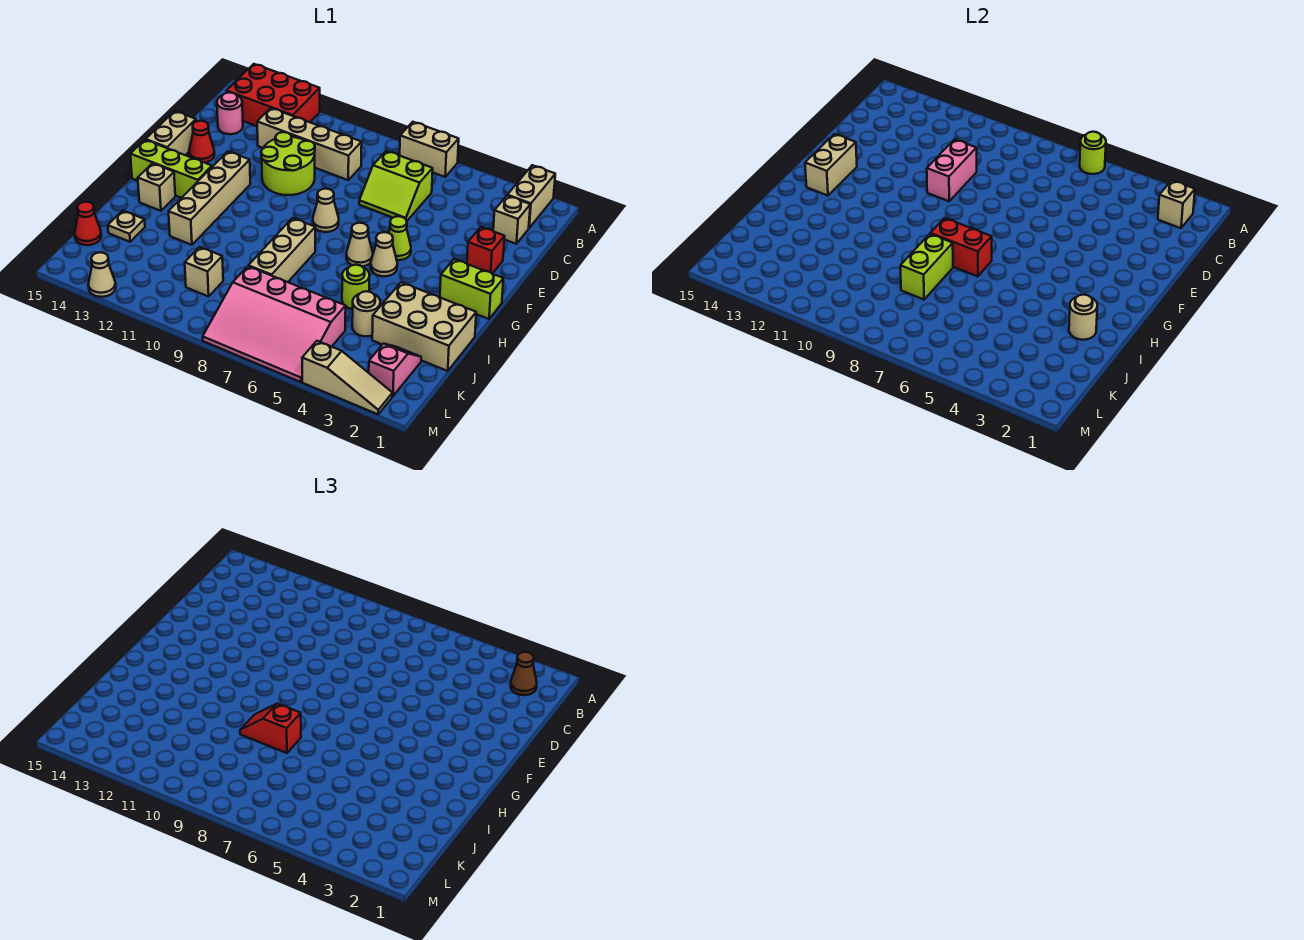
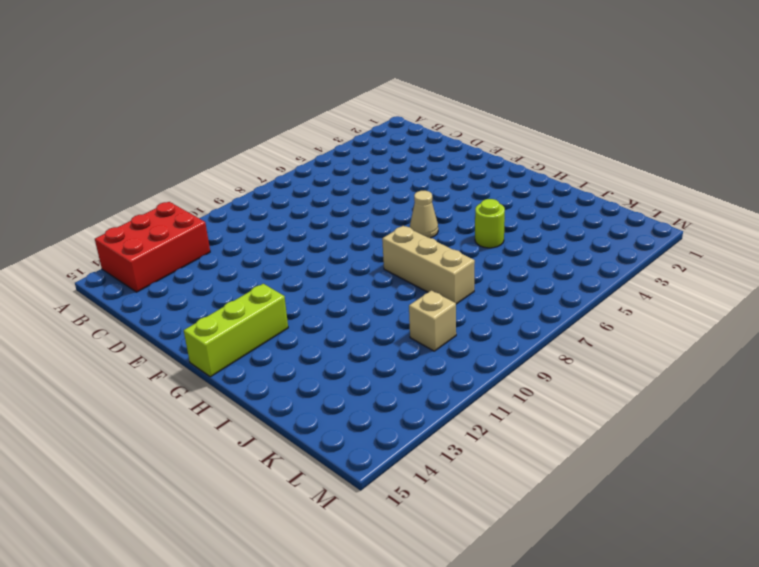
none -> tan 1x2 brick [507,165,555,228]
none -> tan 1x2 brick [400,122,459,177]
none -> tan 1x1 brick [493,196,530,244]
none -> lime 2x2 slope [359,151,433,221]

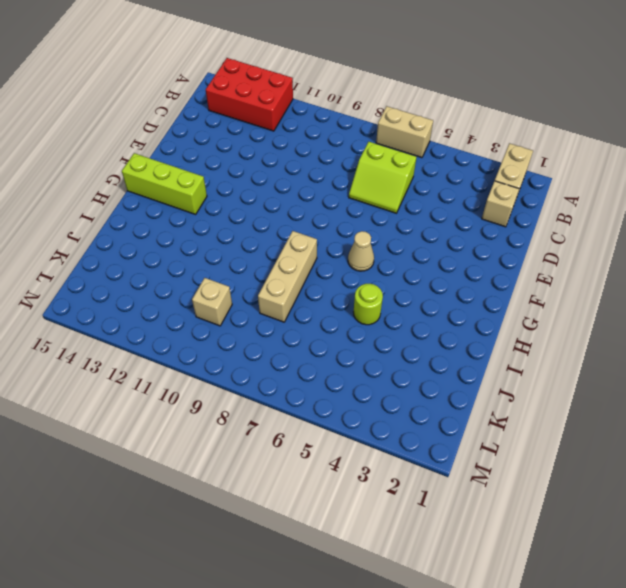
none -> tan 1x4 brick [257,108,362,180]
none -> pink 1x1 round brick [217,93,243,134]
none -> lime 2x2 round brick [261,132,315,195]
none -> red 1x1 brick [467,227,505,274]

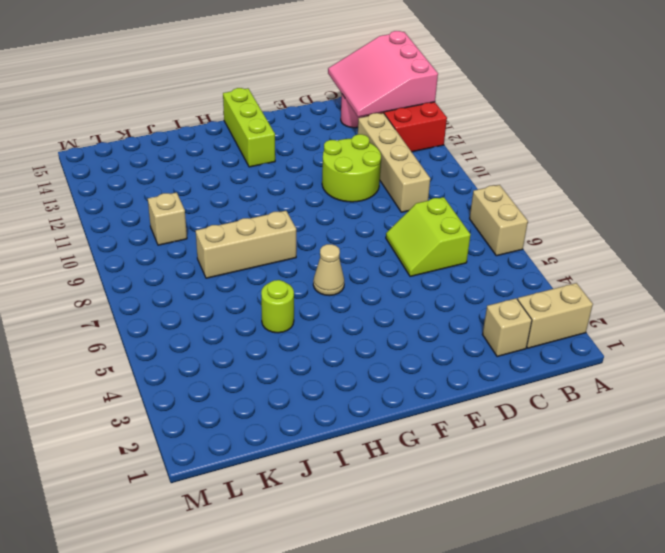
pink 3x3 slope [328,31,438,117] -> none
none -> red 1x1 brick [467,227,505,274]
none -> red 1x1 cone [189,121,214,163]
none -> tan 1x2 brick [146,111,196,155]
none -> lime 1x1 cone [389,216,411,260]

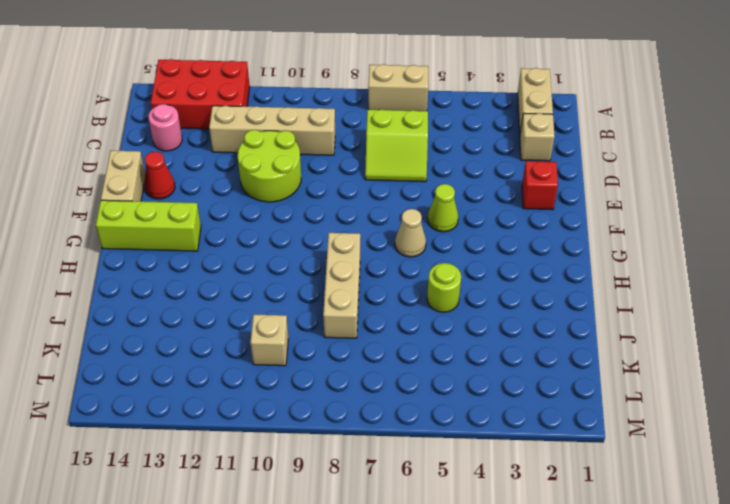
none -> tan 1x1 cone [313,189,339,232]
none -> tan 1x4 brick [169,151,250,245]
none -> lime 1x2 brick [440,259,503,319]
none -> tan 1x1 cone [371,232,397,276]

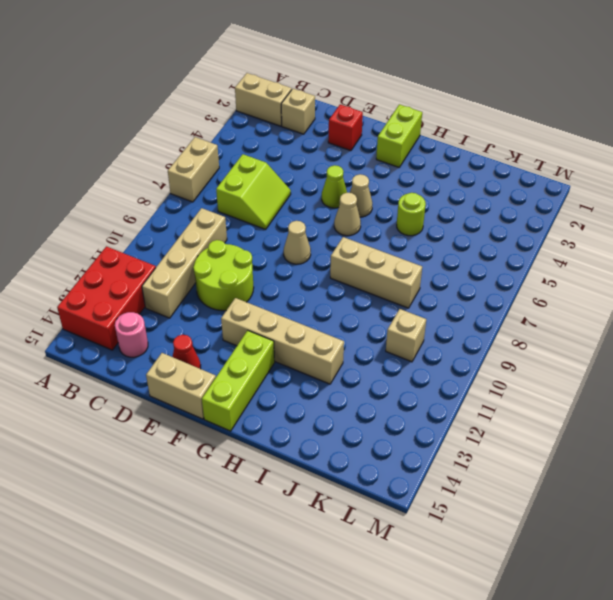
none -> tan 1x1 brick [138,163,175,211]
none -> tan 2x3 brick [372,282,476,371]
none -> tan 1x1 round brick [352,291,380,336]
none -> tan 1x1 plate [108,211,145,242]

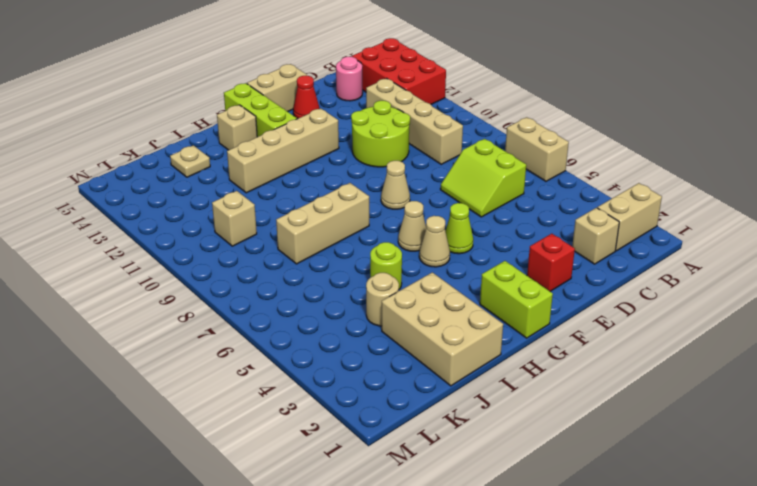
none -> pink 1x2 slope [369,344,421,396]
none -> pink 3x4 slope [203,266,346,382]
none -> red 1x1 cone [75,202,101,245]
none -> tan 1x3 slope [302,341,392,414]

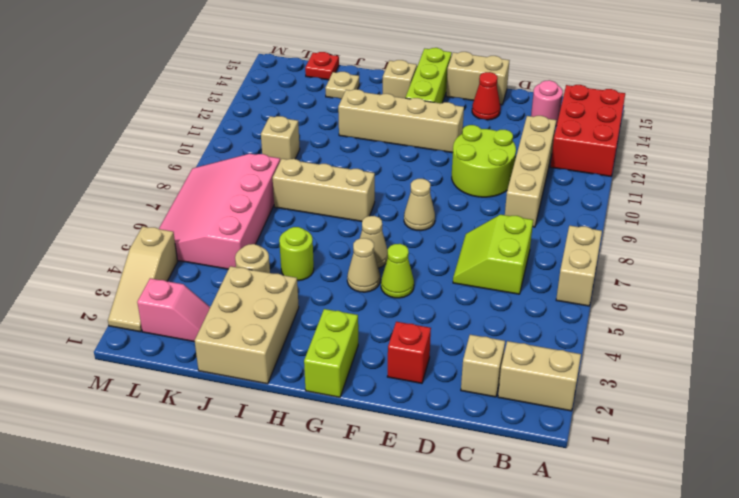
red 1x1 plate [305,52,339,80] -> red 1x1 cone [75,202,101,245]
none -> tan 1x1 cone [88,252,116,297]
none -> lime 1x1 round brick [1080,132,1106,174]
none -> tan 1x1 brick [1158,180,1195,228]
none -> pink 1x2 brick [927,139,977,201]

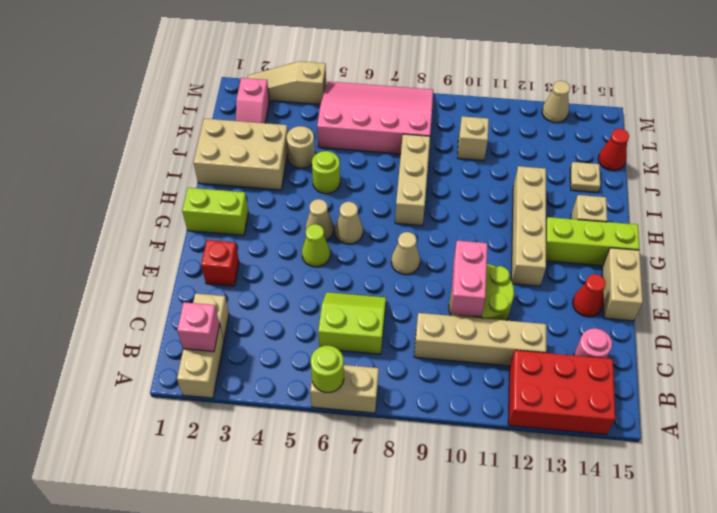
pink 1x1 brick [177,302,220,352] -> tan 1x1 brick [1158,180,1195,228]
none -> tan 1x2 brick [805,134,857,196]
none -> red 1x2 brick [930,218,992,277]
none -> tan 1x1 round brick [1069,295,1097,340]
none -> lime 1x2 brick [900,234,953,300]

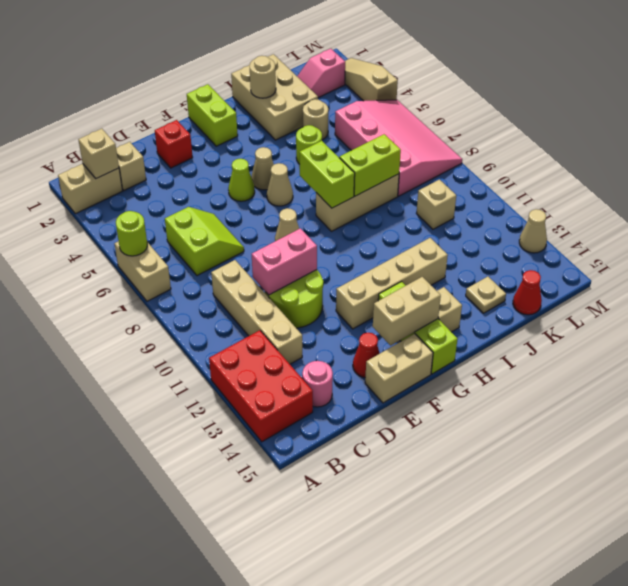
lime 1x2 brick [299,141,355,208] -> red 1x2 brick [930,218,992,277]
none -> brown 1x1 cone [511,652,537,695]
none -> red 1x2 slope [240,704,301,753]

